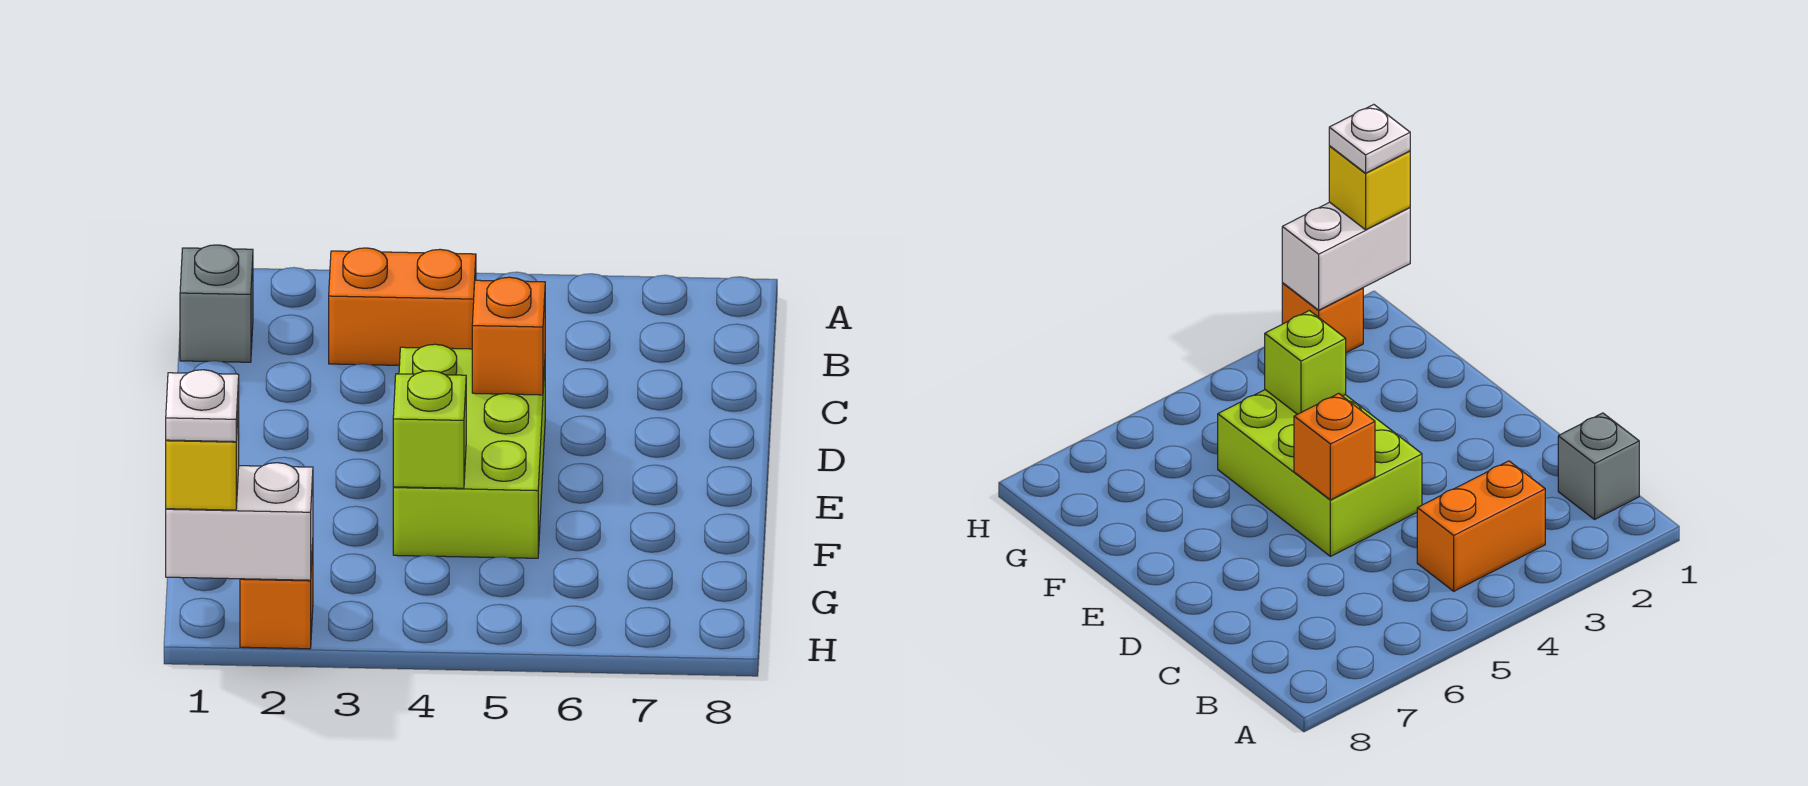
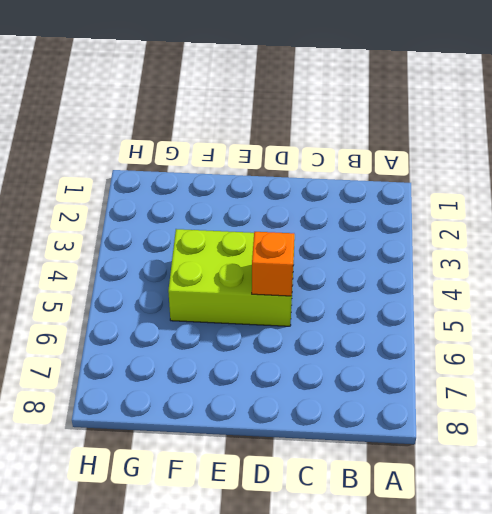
none -> grey 1x1 brick [180,245,253,362]
none -> orange 1x2 brick [329,248,476,365]

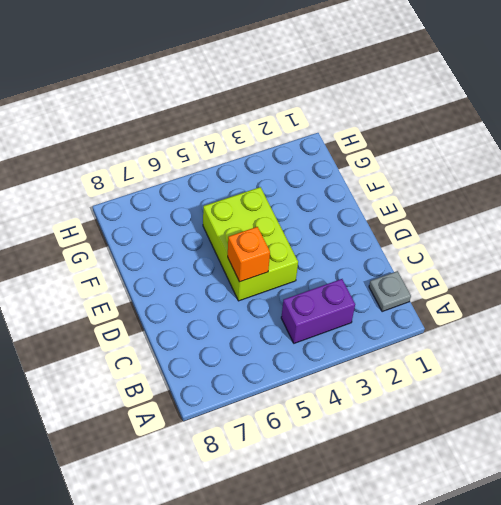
grey 1x1 plate [369,271,411,312] -> grey 1x1 brick [180,245,253,362]
purple 1x2 brick [281,279,355,343] -> orange 1x2 brick [329,248,476,365]
none -> orange 1x1 brick [240,545,313,649]
none -> lime 1x1 brick [393,371,466,488]

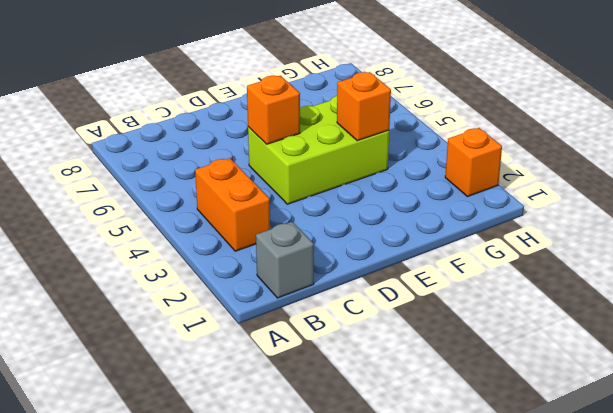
orange 1x1 brick [337,72,391,141] -> lime 1x1 brick [393,371,466,488]
none -> white 1x2 brick [166,463,313,580]
none -> yellow 1x1 brick [166,402,239,510]

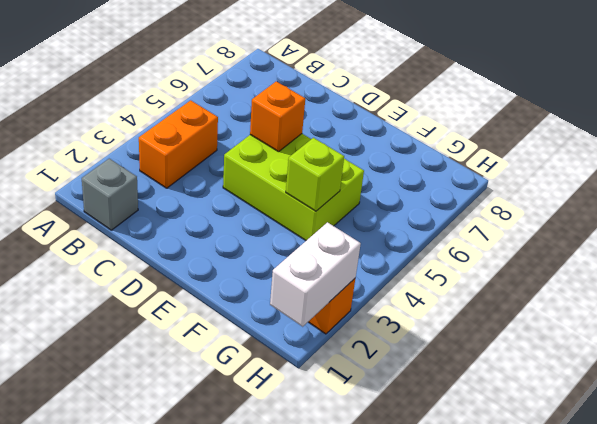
none -> yellow 1x1 brick [166,402,239,510]
none -> white 1x1 plate [166,370,239,442]

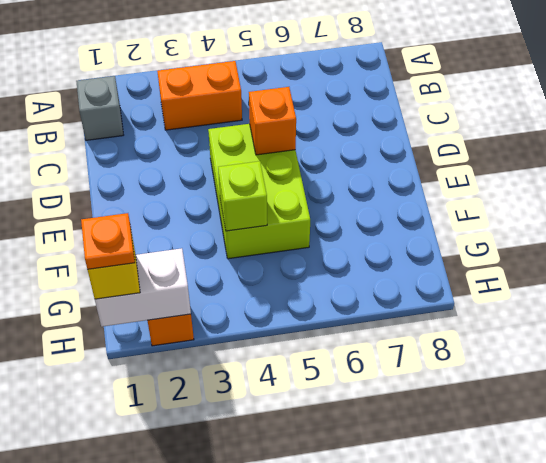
orange 1x1 plate [81,213,135,269] -> white 1x1 plate [166,370,239,442]

